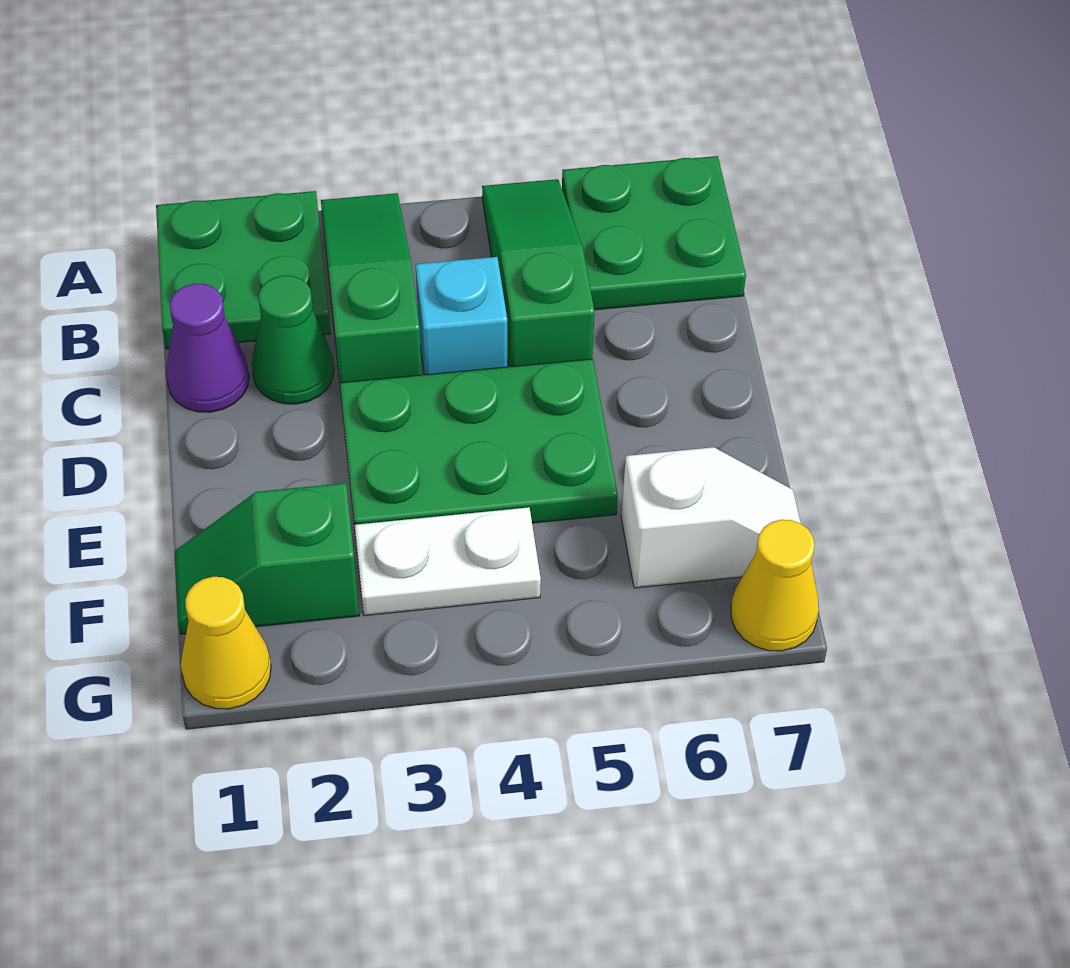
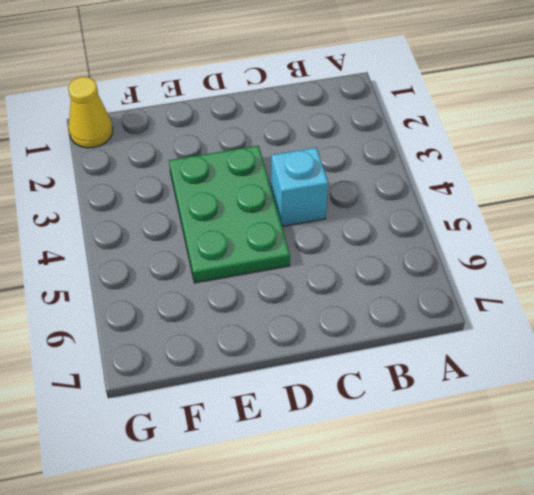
none -> green 2x2 plate [156,191,330,349]
none -> green 1x3 slope [321,193,422,392]
none -> green 1x3 slope [482,179,595,367]

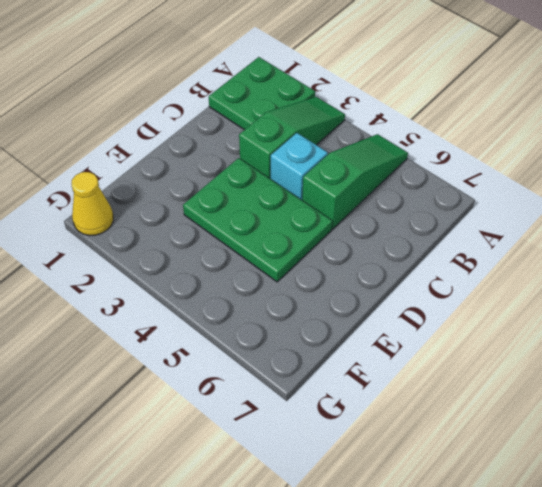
none -> green 2x2 plate [562,156,746,310]
none -> purple 1x1 cone [166,283,249,412]
none -> green 1x1 cone [252,276,334,404]

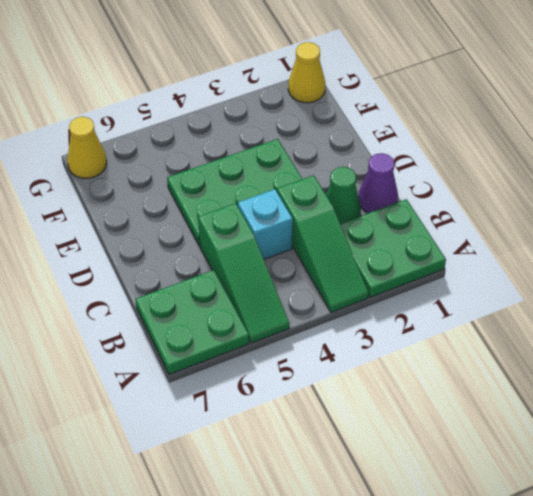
none -> green 1x2 slope [175,483,359,634]
none -> white 1x2 plate [355,507,541,616]
none -> white 1x2 slope [621,447,801,588]

